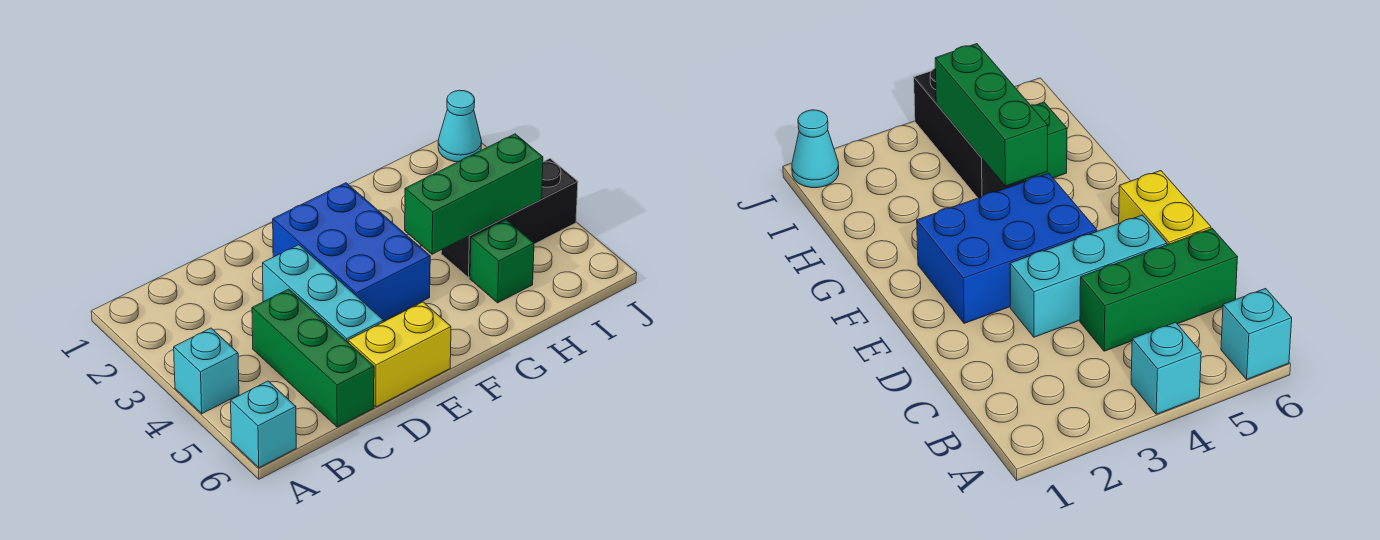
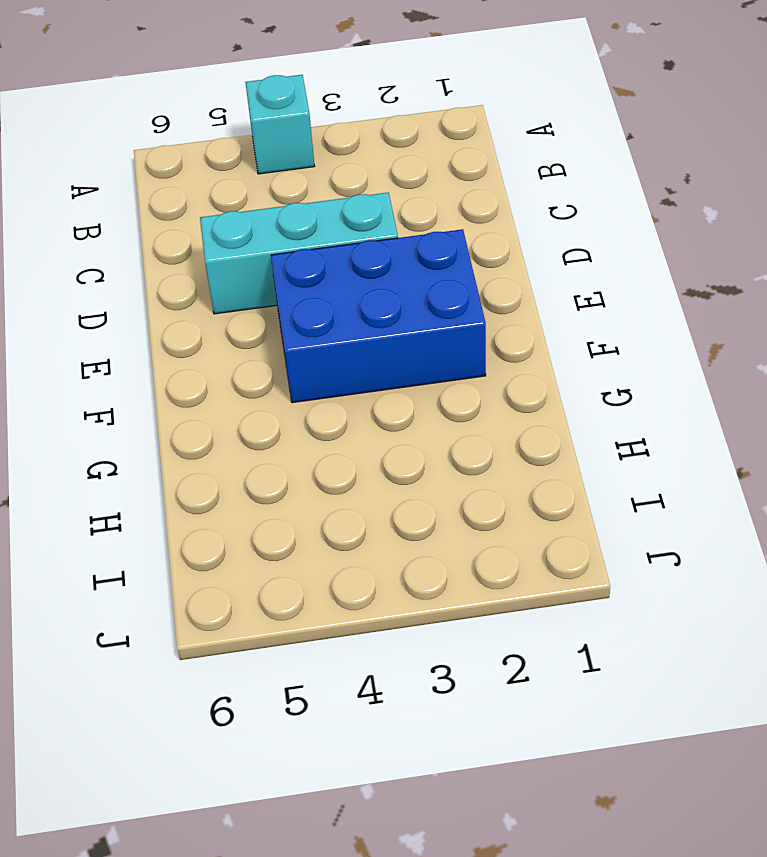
none -> cyan 1x1 brick [231,381,296,468]
none -> green 1x3 brick [252,289,374,427]

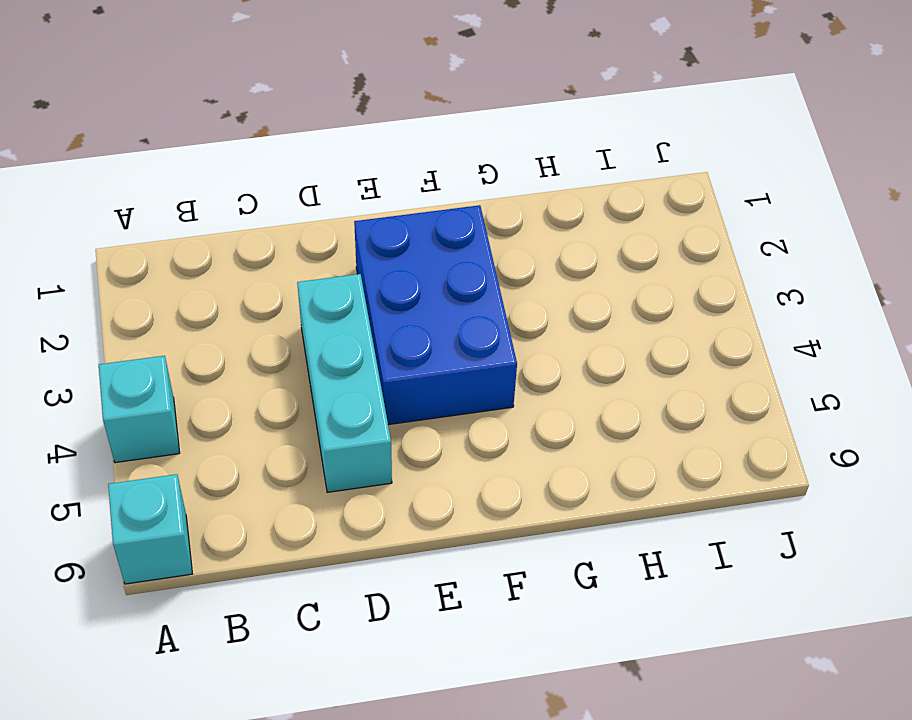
none -> green 1x3 brick [252,289,374,427]
none -> yellow 1x2 brick [348,302,451,407]

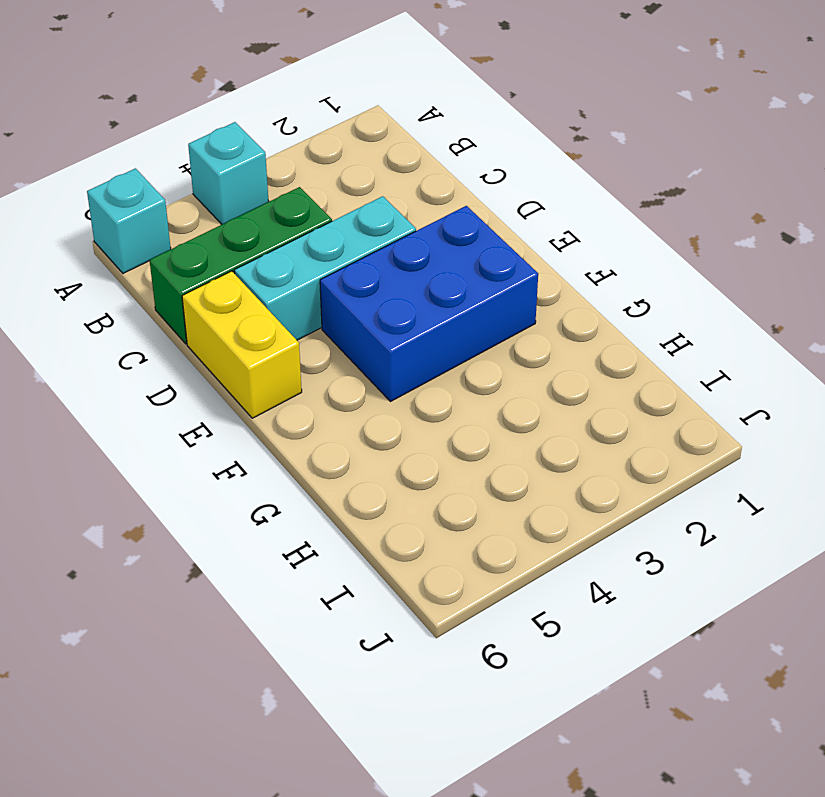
none -> black 1x3 brick [441,159,578,277]
none -> green 1x1 brick [470,220,534,303]

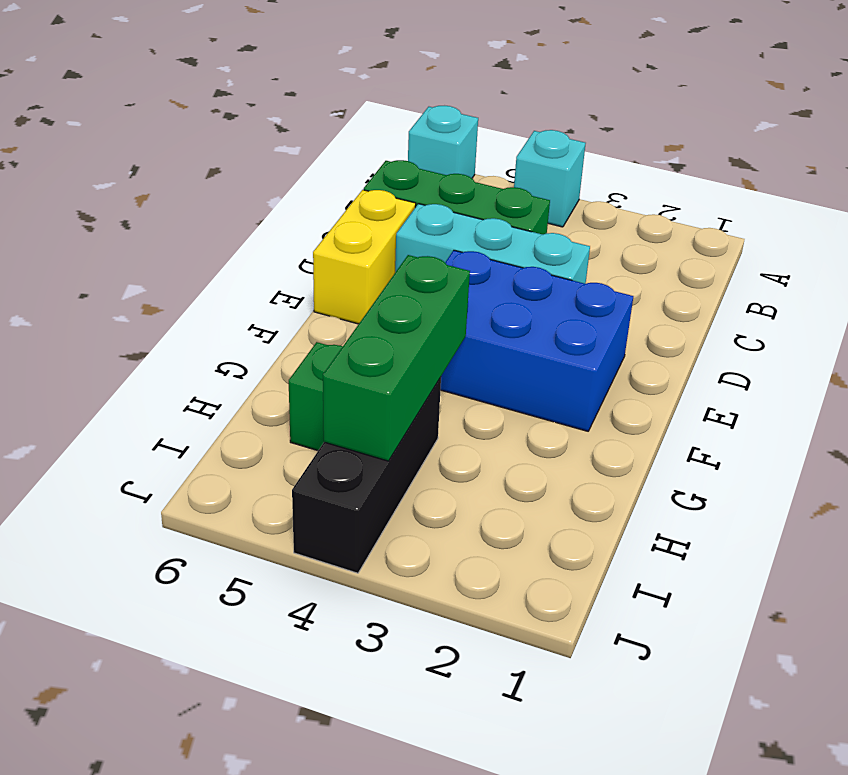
none -> cyan 1x1 cone [438,90,482,162]

